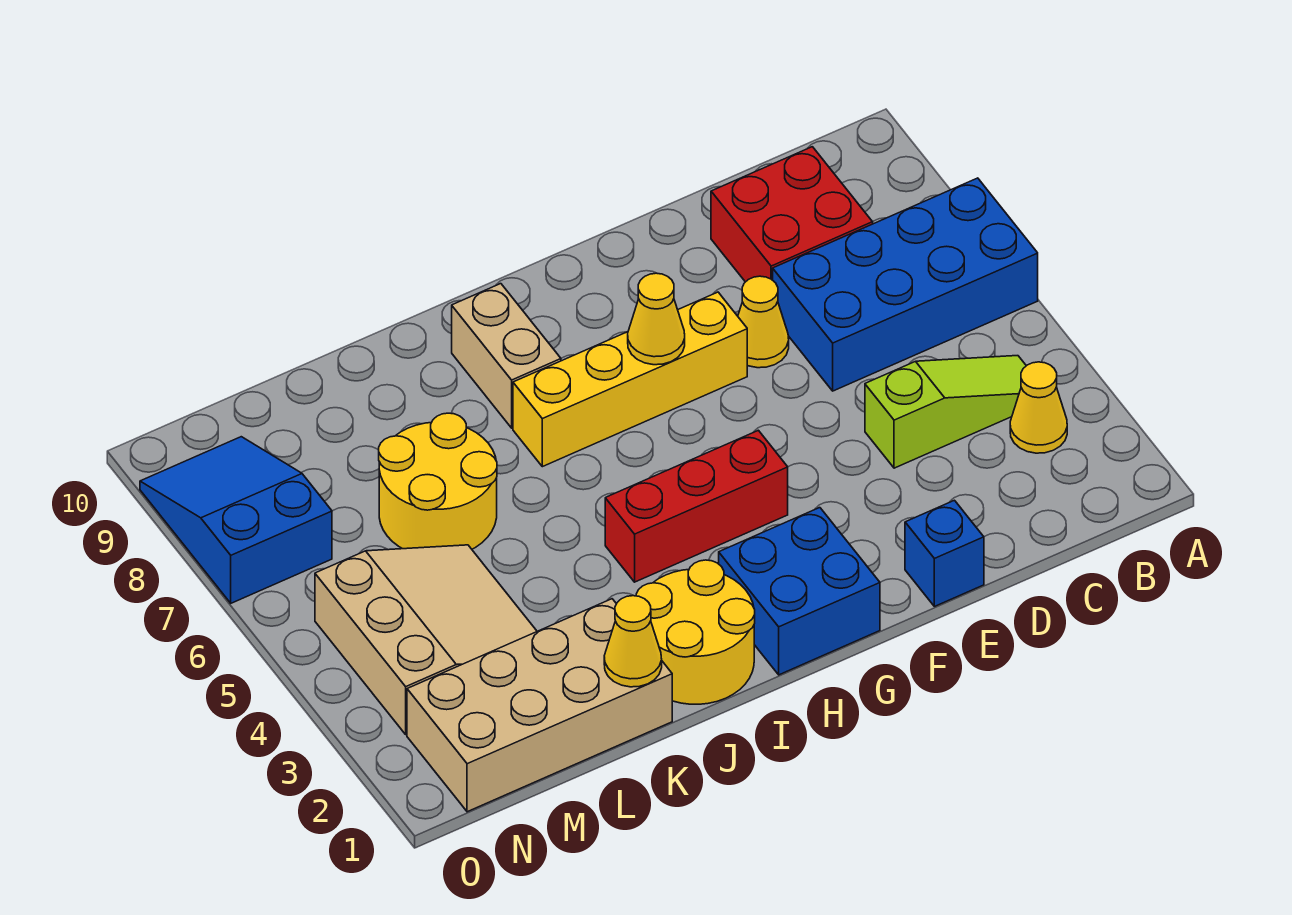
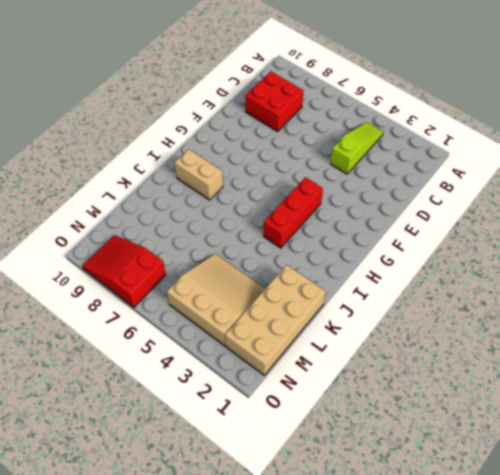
red 2x3 slope [82,235,166,307] -> blue 2x3 slope [140,437,332,603]
none -> blue 2x4 brick [773,178,1038,391]
none -> yellow 1x1 cone [1010,362,1067,453]
none -> blue 1x1 brick [905,500,984,606]

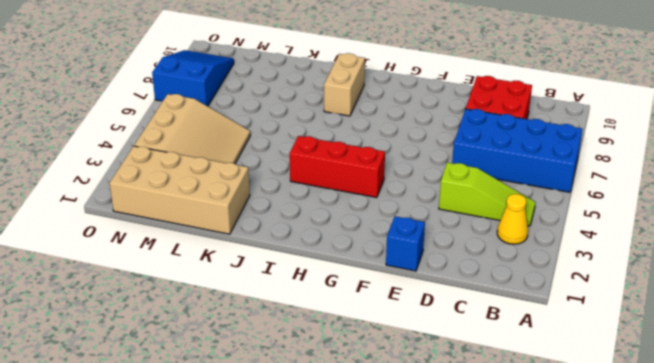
none -> yellow 1x1 cone [738,276,789,368]
none -> yellow 1x4 brick [513,292,747,467]
none -> blue 2x2 brick [719,508,880,675]

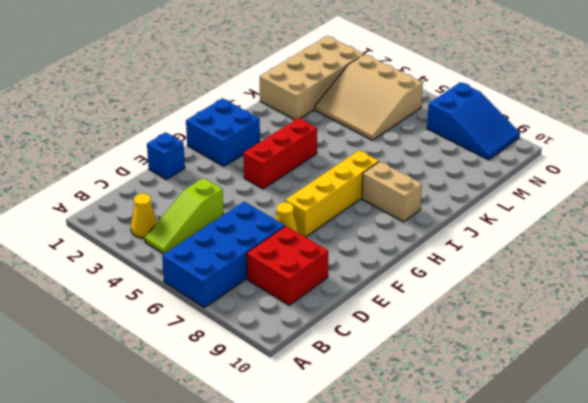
none -> yellow 2x2 round brick [636,560,755,704]
none -> yellow 2x2 round brick [379,413,497,549]
none -> yellow 1x1 cone [628,273,685,365]

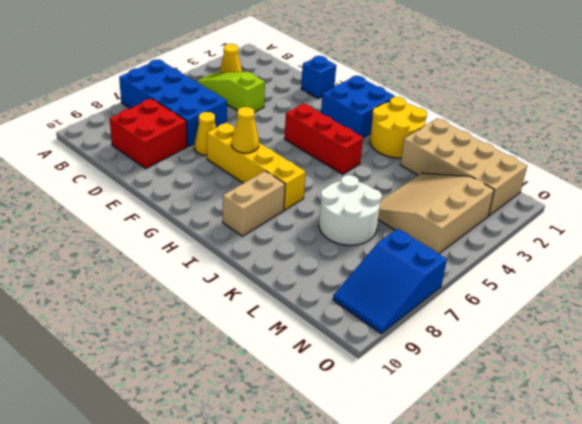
white 2x2 round brick [319,175,382,245] -> yellow 2x2 round brick [379,413,497,549]
none -> yellow 1x1 cone [604,596,662,687]

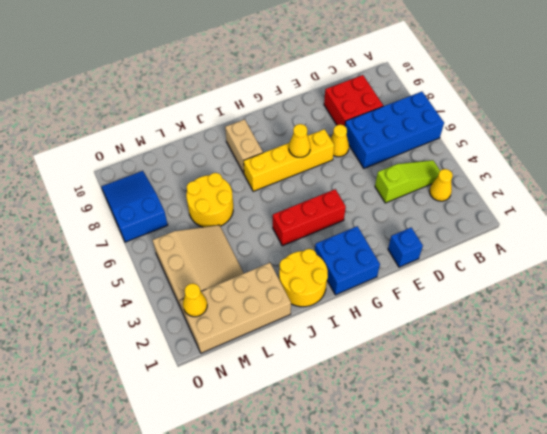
yellow 1x1 cone [183,283,207,317] -> yellow 1x1 cone moved to [604,596,662,687]

